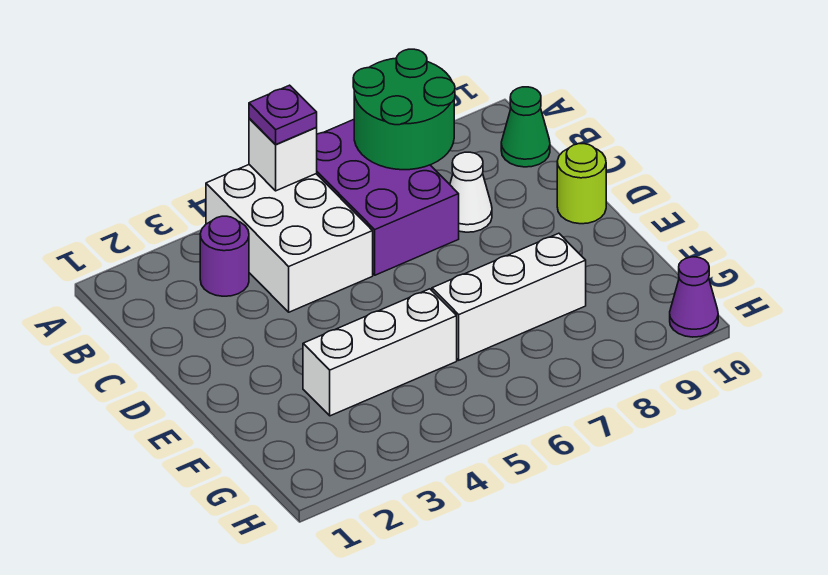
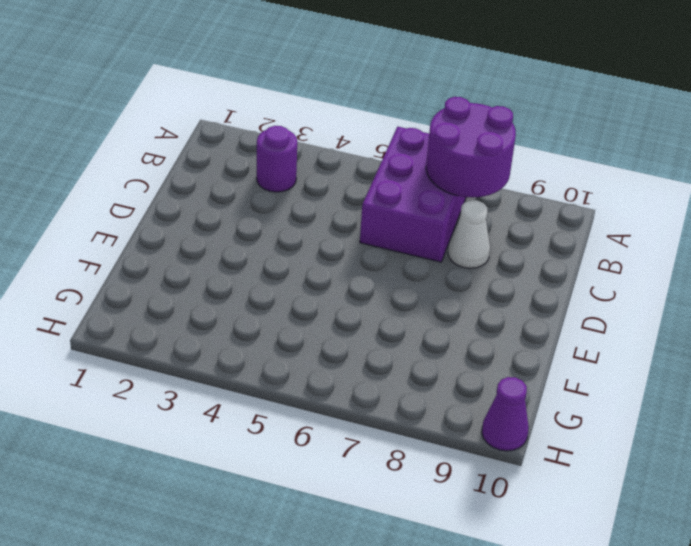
purple 2x2 round brick [426,97,516,197] -> green 2x2 round brick [353,49,455,170]
none -> white 2x3 brick [206,165,373,312]
none -> green 1x1 cone [501,87,550,167]
none -> lime 1x1 round brick [557,144,606,224]

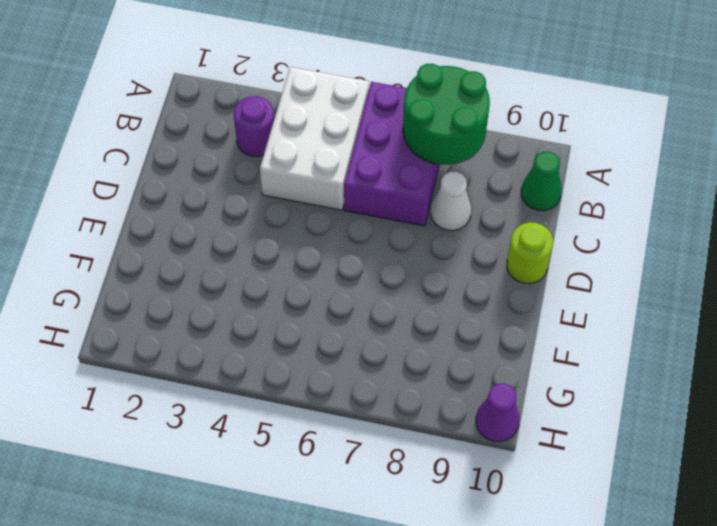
none -> white 1x3 brick [303,289,457,416]
none -> white 1x3 brick [432,233,586,360]
none -> white 1x1 brick [249,118,317,191]

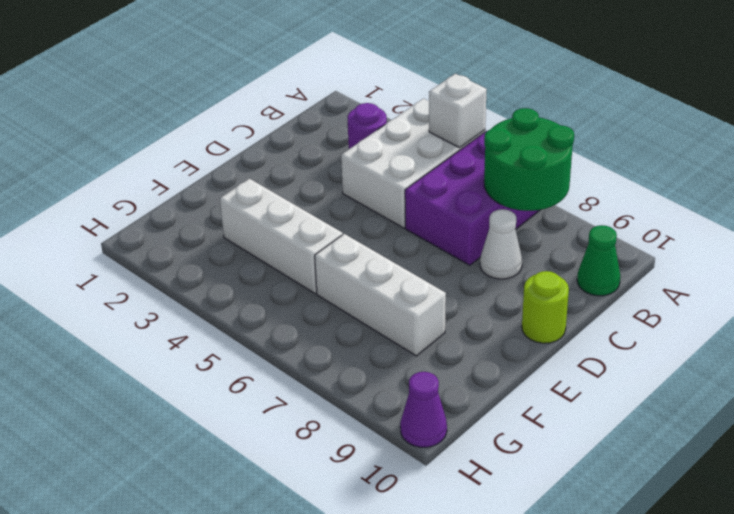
none -> purple 1x1 plate [249,85,317,145]

